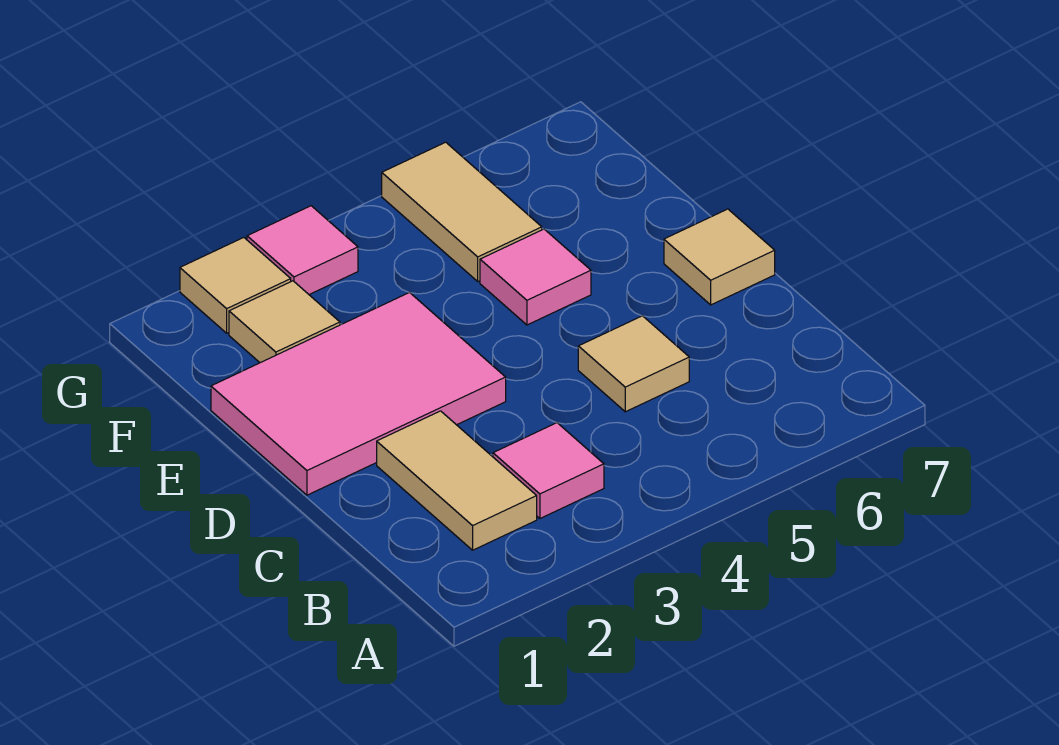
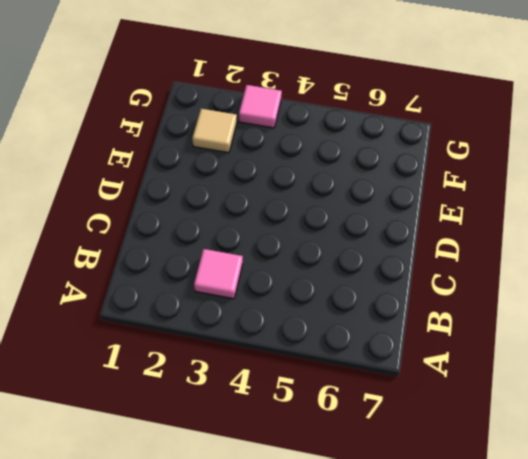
none -> tan 1x2 tile [377,411,537,550]
none -> tan 1x1 tile [578,316,689,412]

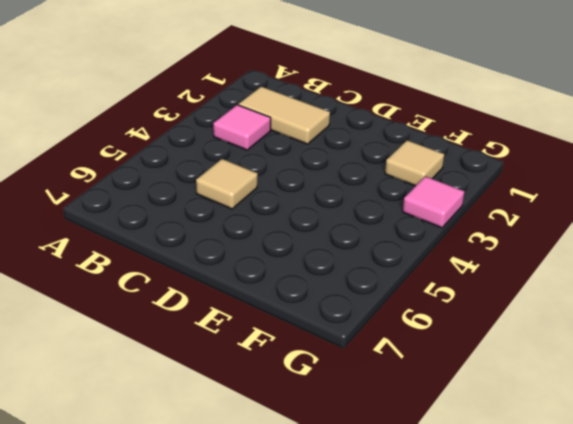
none -> pink 2x3 tile [211,293,506,495]
none -> tan 1x1 tile [664,209,775,305]

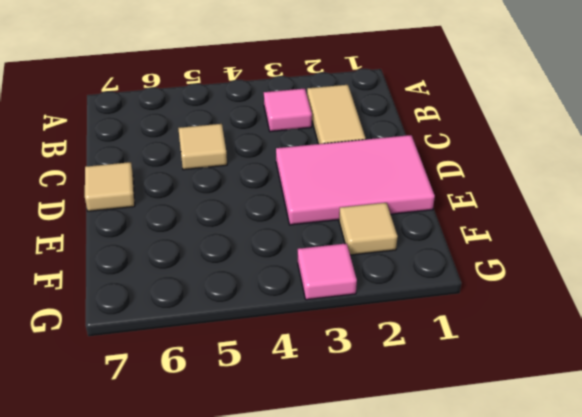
none -> pink 1x1 tile [480,229,591,325]
none -> tan 1x2 tile [382,142,542,281]

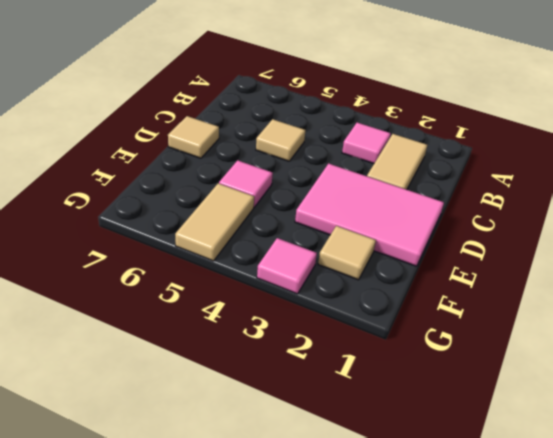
none -> tan 1x1 tile [180,238,291,333]

